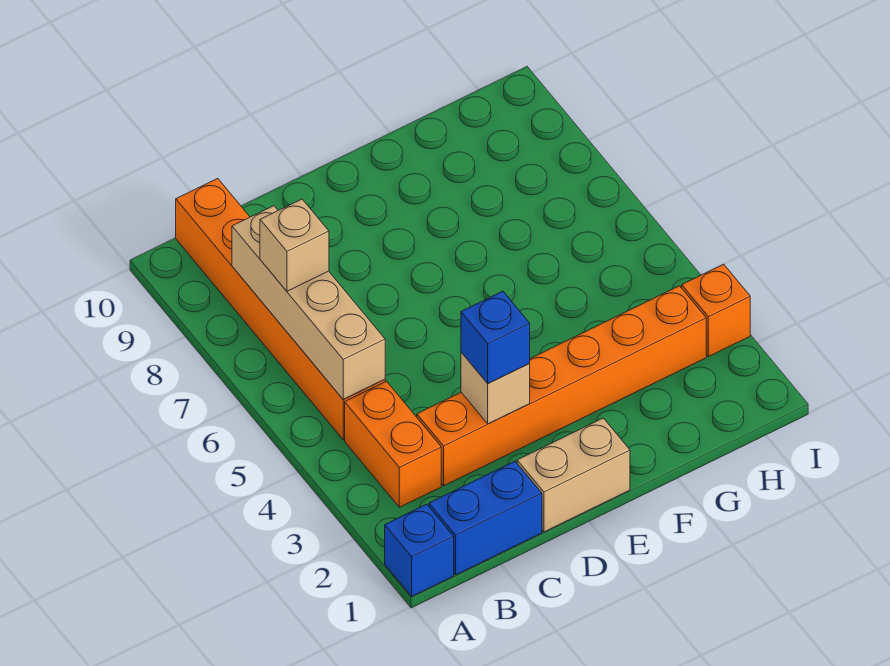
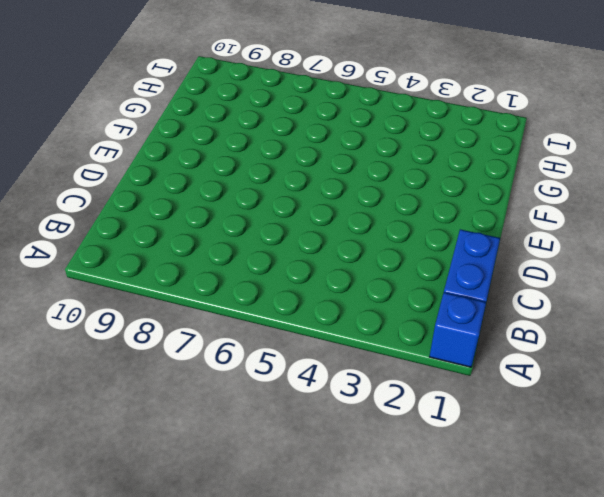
none -> orange 1x2 brick [345,381,441,507]
none -> orange 1x6 brick [176,178,385,440]

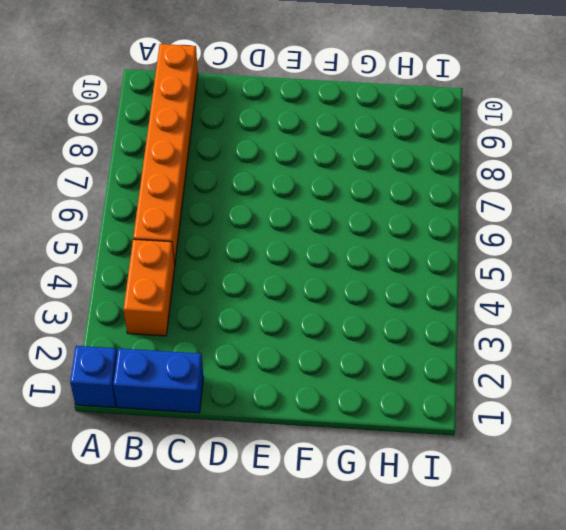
none -> orange 1x6 brick [417,286,706,486]
none -> tan 1x2 brick [517,418,630,532]

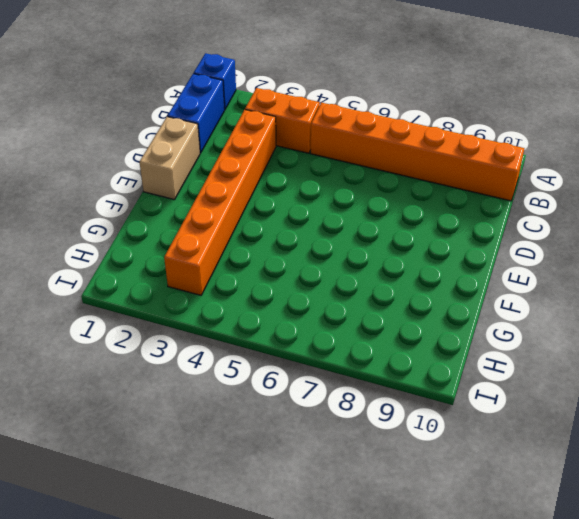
none -> orange 1x1 brick [682,264,750,357]
none -> tan 1x4 brick [232,206,385,399]

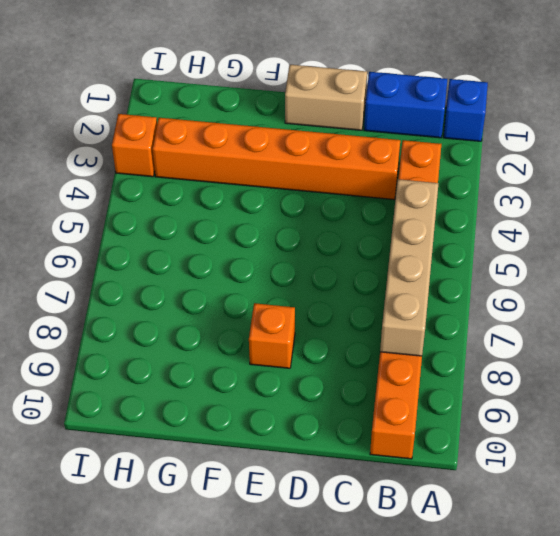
orange 1x1 brick [249,303,295,368] -> none
none -> tan 1x1 brick [461,352,530,424]
none -> tan 1x1 brick [260,199,329,291]

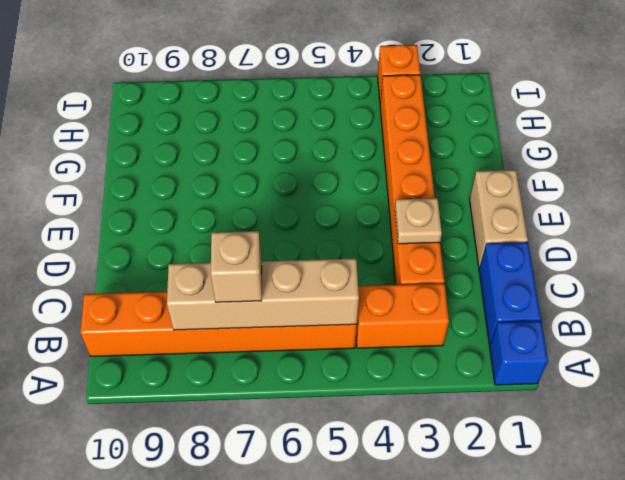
tan 1x1 plate [395,198,442,244] -> tan 1x1 brick [461,352,530,424]
none -> blue 1x1 brick [461,291,530,384]

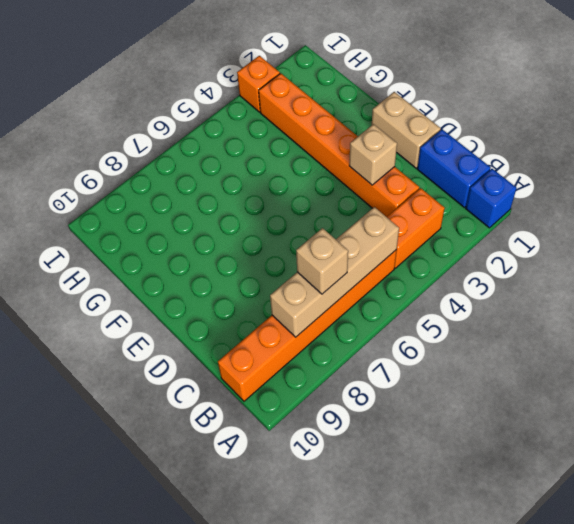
none -> blue 1x1 brick [461,291,530,384]

